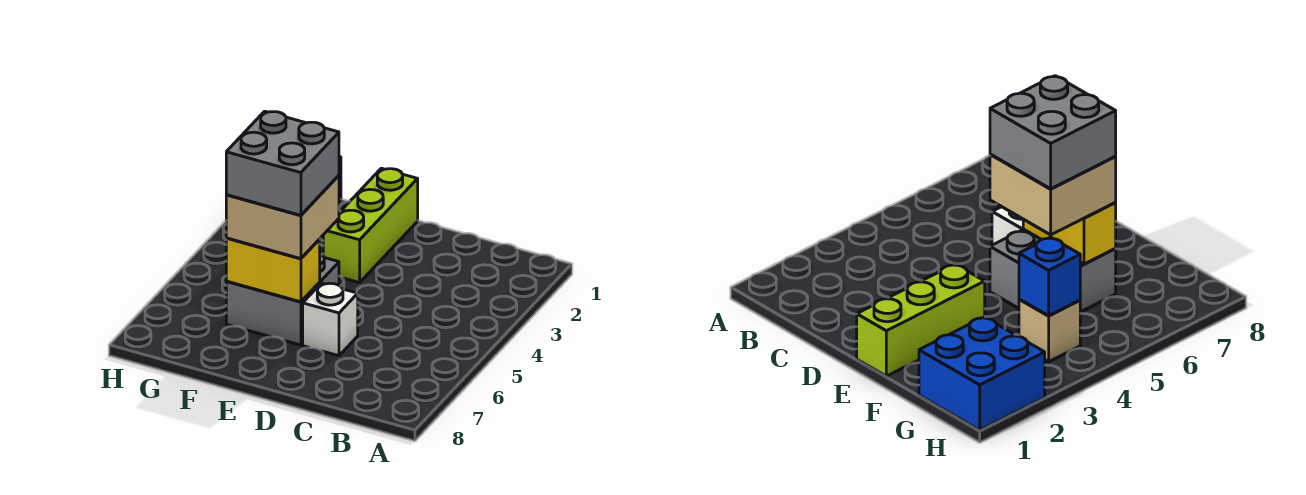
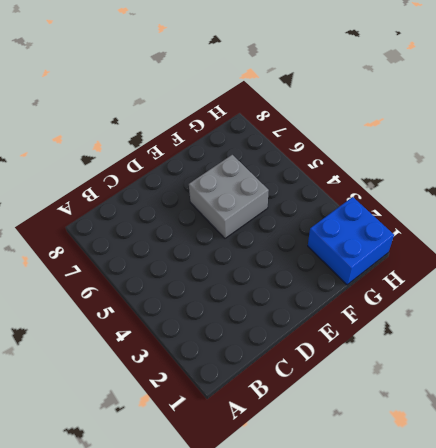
none -> white 1x1 brick [303,283,358,356]
none -> lime 1x3 brick [323,168,418,283]

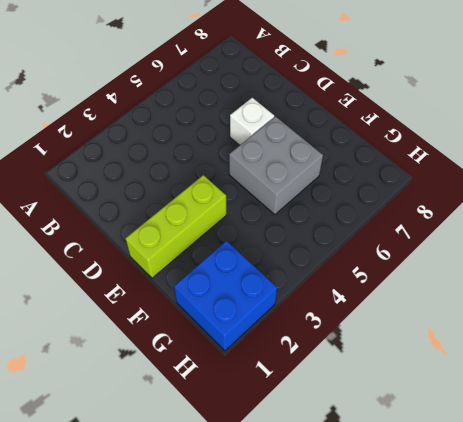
none -> tan 1x1 brick [1019,299,1080,362]
none -> yellow 1x2 brick [226,238,320,302]

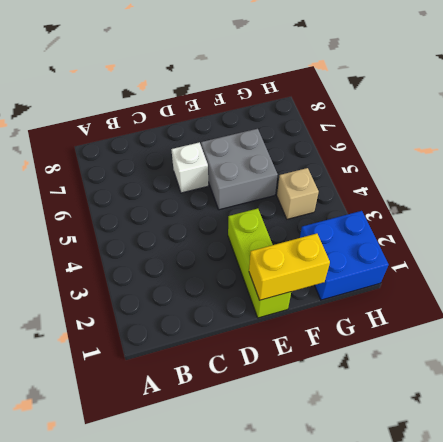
yellow 1x2 brick [249,234,330,300] -> yellow 1x2 brick moved to [226,238,320,302]
none -> blue 1x1 brick [1019,237,1080,316]
none -> tan 2x2 brick [226,176,339,259]

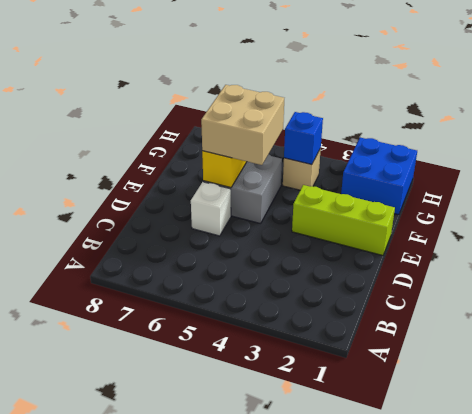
none -> grey 2x2 brick [226,111,339,215]

